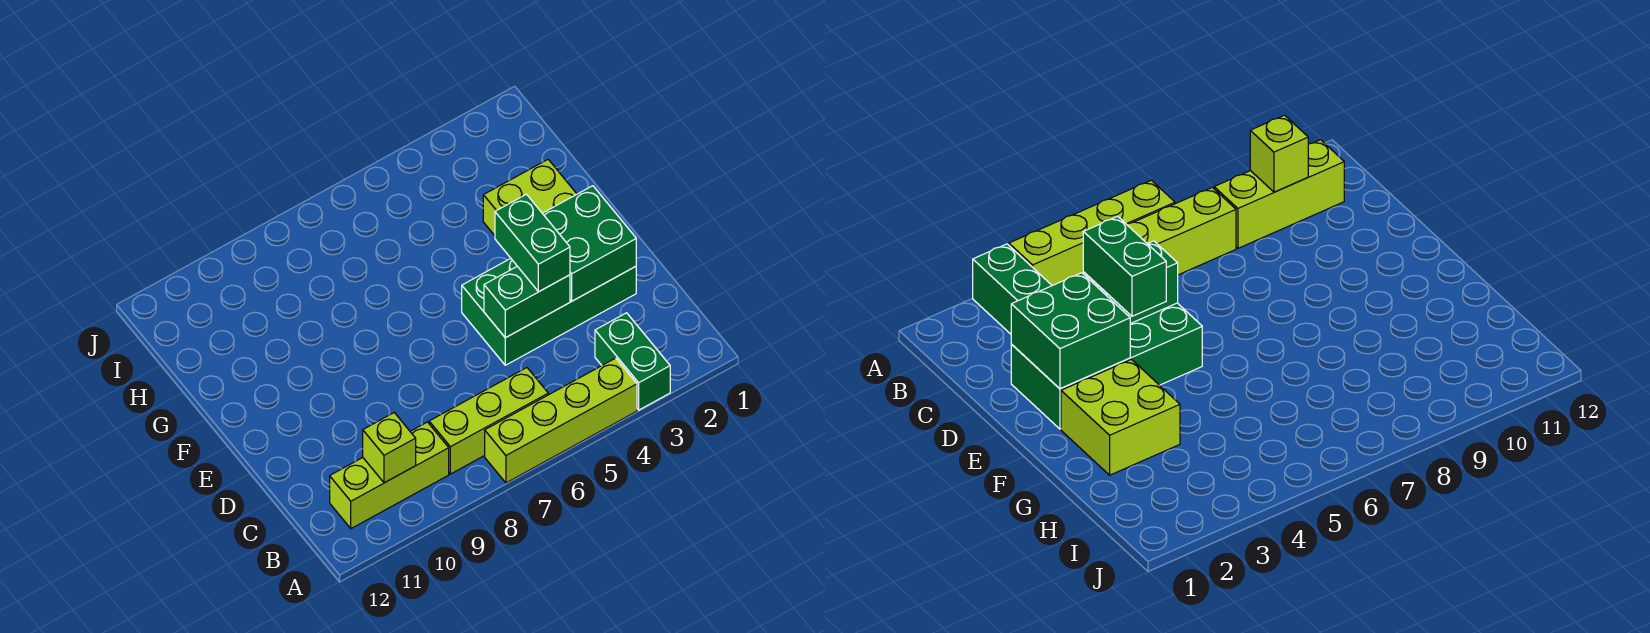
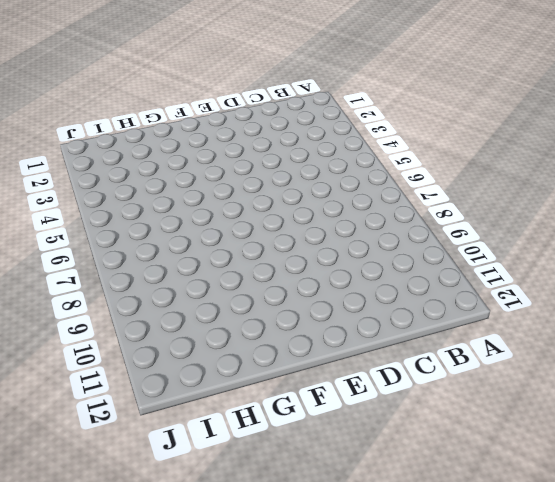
none -> green 1x2 brick [595,313,670,410]
none -> lime 1x4 brick [485,358,637,483]

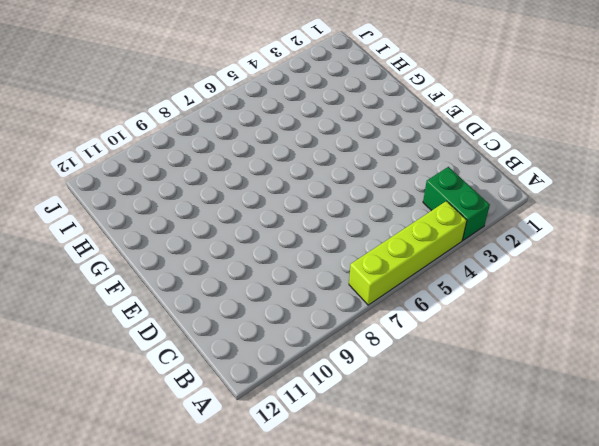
none -> lime 1x3 brick [429,368,548,474]
none -> lime 1x3 brick [330,422,449,529]

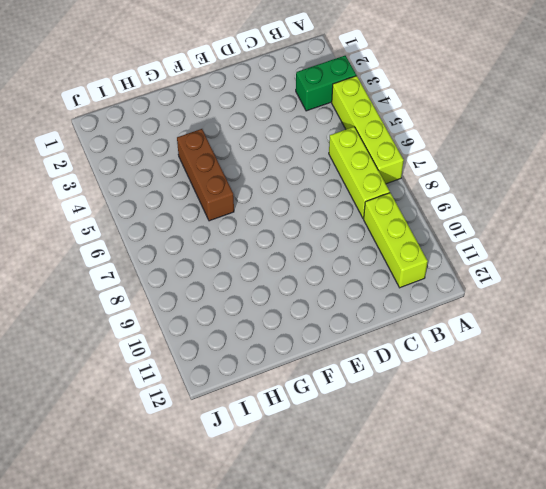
brown 1x3 brick [177,129,234,221] -> none
none -> green 2x4 brick [462,258,636,365]
none -> lime 2x2 brick [483,160,577,236]

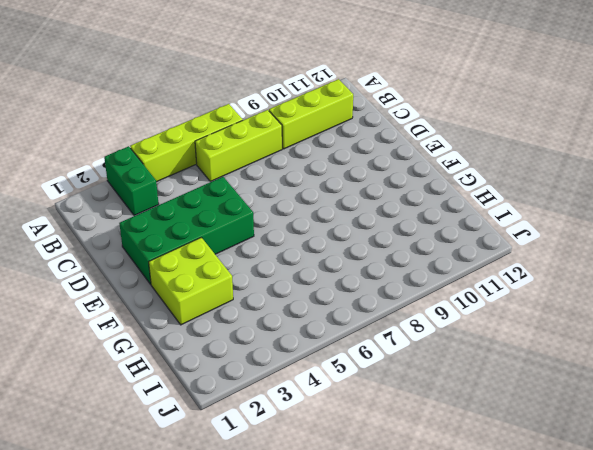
none -> lime 1x1 brick [363,413,416,483]
none -> green 2x2 brick [542,186,636,301]

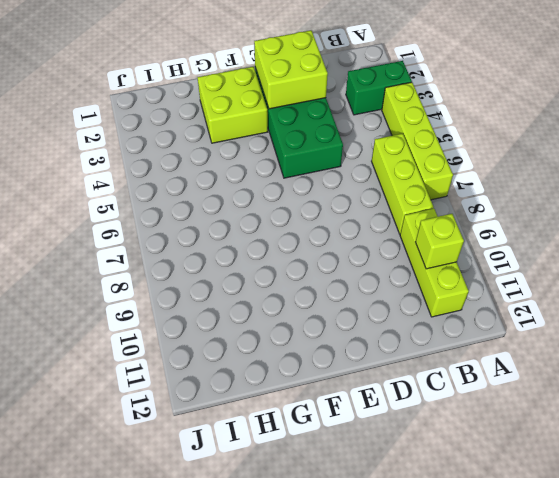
lime 2x2 brick [254,30,328,109] -> green 2x2 brick [542,186,636,301]
none -> green 1x2 brick [484,266,570,338]
none -> green 1x2 brick [495,194,570,292]

